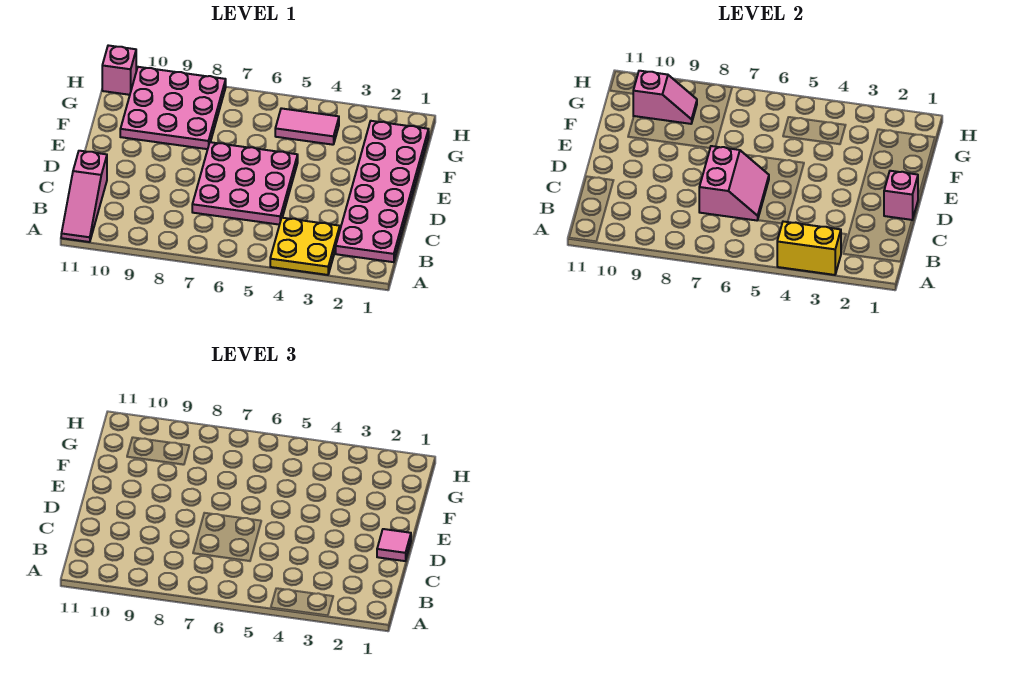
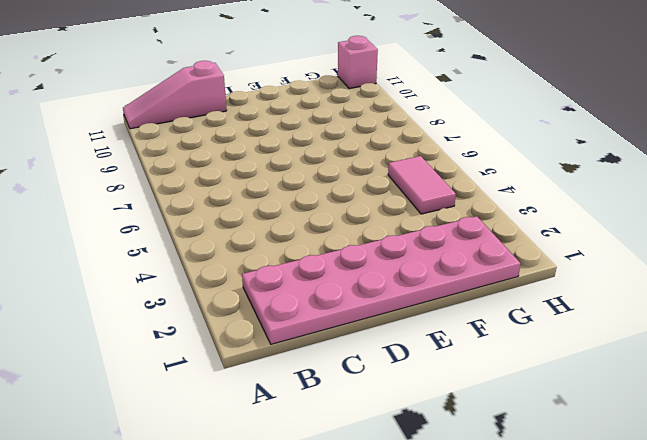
none -> yellow 2x2 plate [270,218,340,275]
none -> pink 3x3 plate [192,142,298,225]
none -> pink 3x3 plate [120,67,226,149]

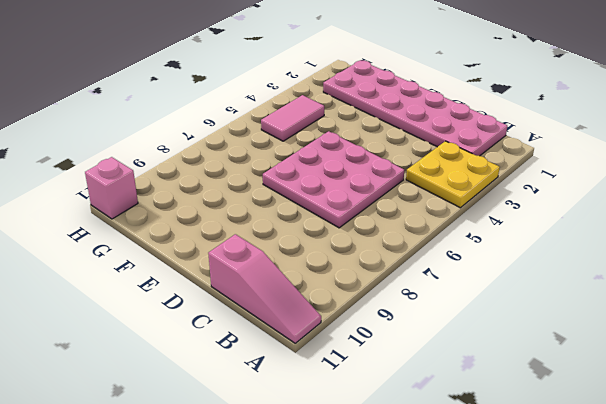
none -> pink 3x3 plate [120,67,226,149]
none -> yellow 1x2 brick [777,222,841,275]
none -> pink 2x2 slope [699,146,769,221]

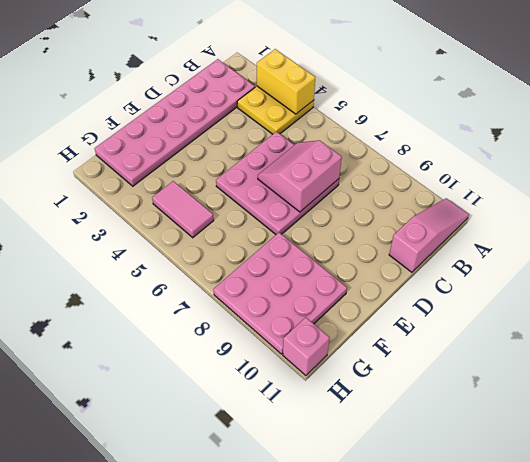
none -> pink 1x1 brick [884,171,918,220]
none -> pink 1x2 slope [633,71,697,124]
none -> pink 1x1 tile [377,529,411,561]

